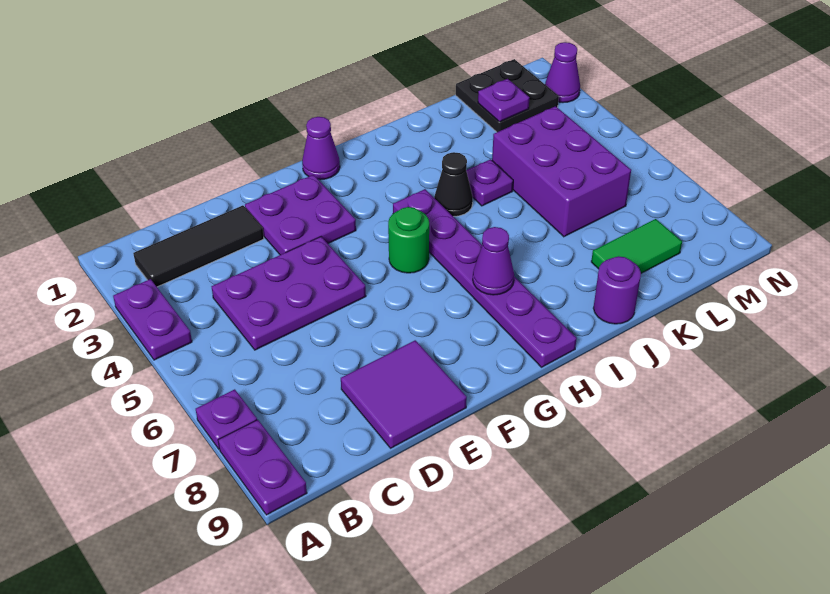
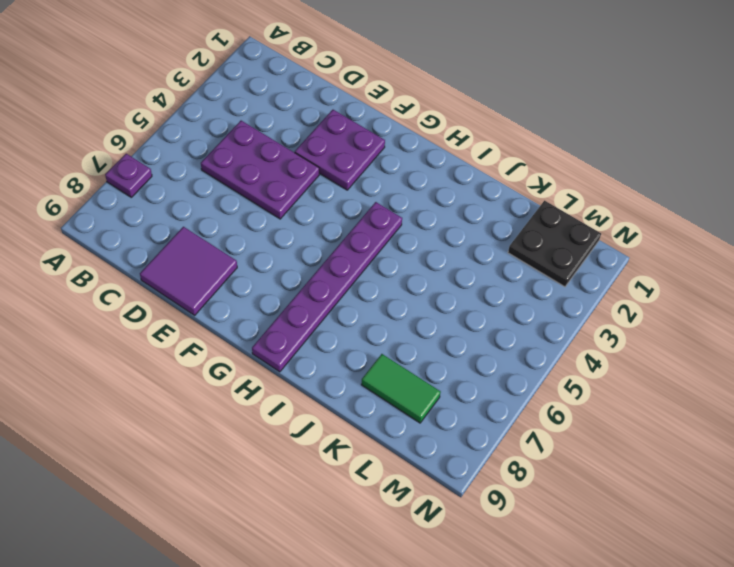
none -> purple 1x2 plate [113,279,192,360]
none -> purple 1x2 plate [218,420,307,515]
none -> black 1x3 tile [133,205,264,287]

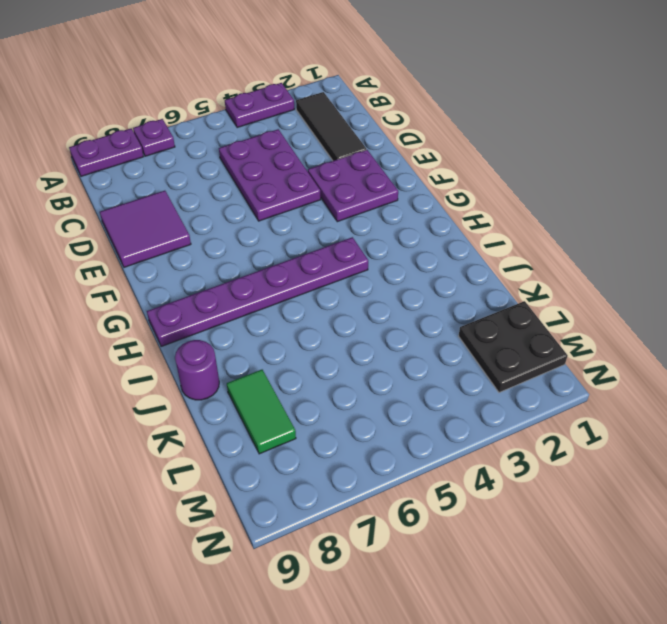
none -> purple 1x1 cone [302,117,340,180]
none -> green 1x1 round brick [388,207,429,273]
none -> black 1x1 cone [434,152,473,217]

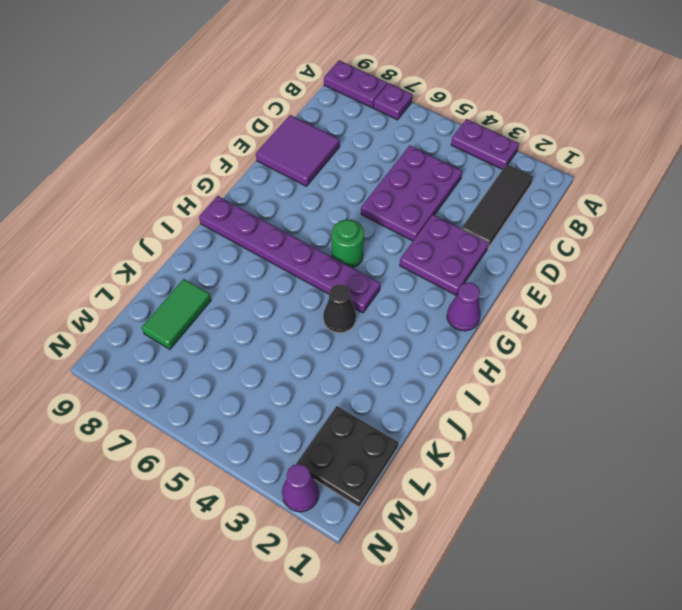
none -> purple 1x1 plate [466,159,513,206]
none -> purple 1x1 round brick [593,256,641,324]
none -> purple 2x3 brick [492,106,631,237]

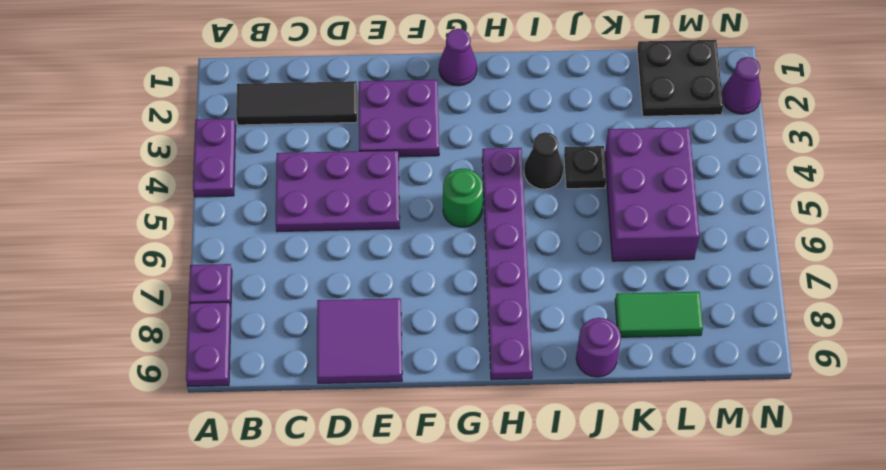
black 1x1 plate [564,146,606,189] -> purple 1x1 plate [466,159,513,206]
none -> purple 1x1 cone [473,227,514,295]
none -> purple 1x1 plate [478,79,530,122]

